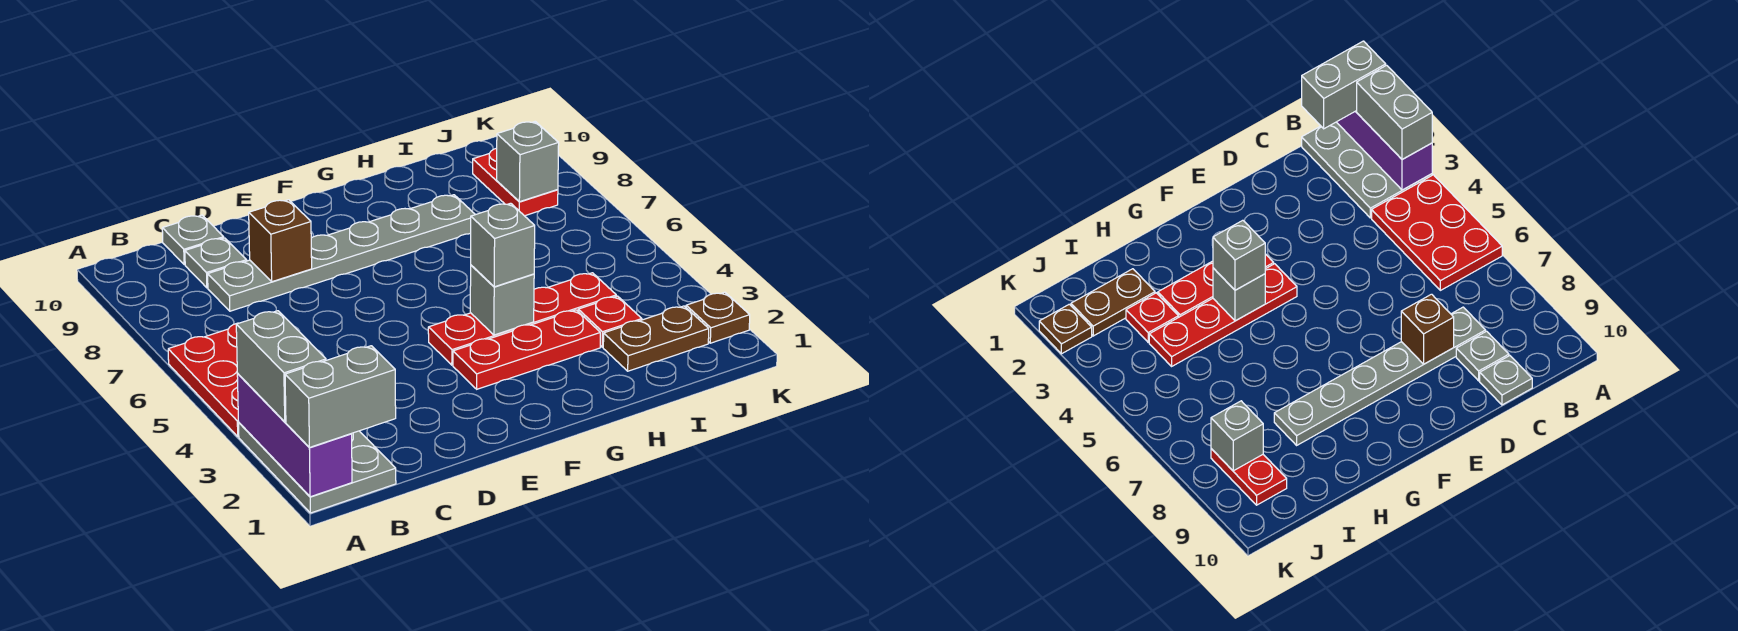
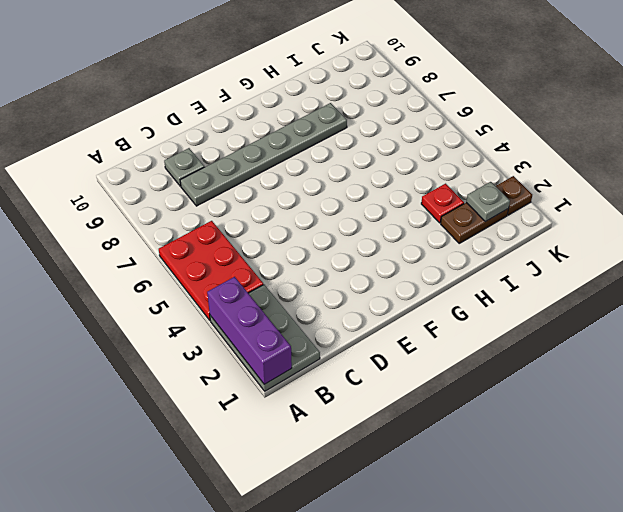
grey 1x1 plate [466,182,510,222] -> grey 1x1 plate moved to [162,215,224,265]
none -> red 1x3 plate [453,310,600,389]
none -> red 1x4 plate [428,273,616,365]
none -> red 1x2 plate [473,148,558,216]

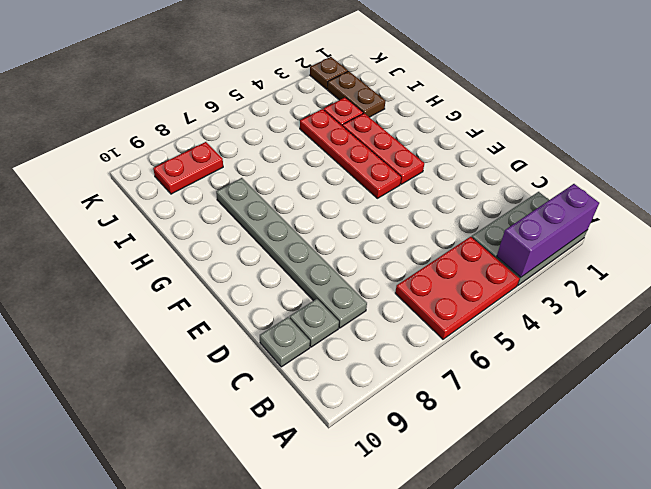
none -> brown 1x1 brick [249,200,312,282]
none -> grey 1x1 brick [470,265,534,335]
none -> grey 1x1 brick [497,122,559,202]

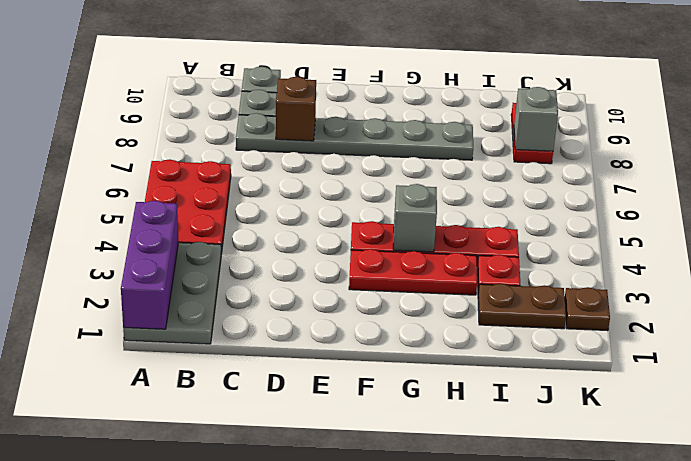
none -> grey 1x2 brick [285,346,396,448]
none -> grey 1x2 brick [236,311,326,422]
none -> grey 1x1 brick [470,203,535,287]

